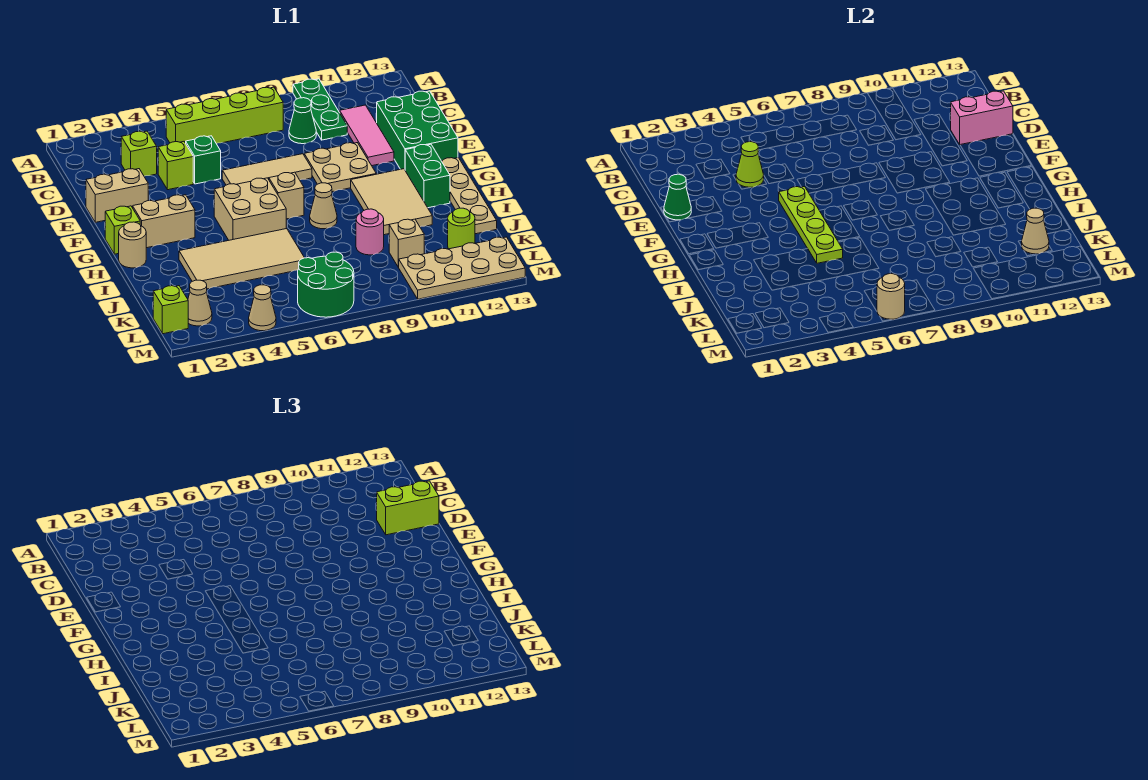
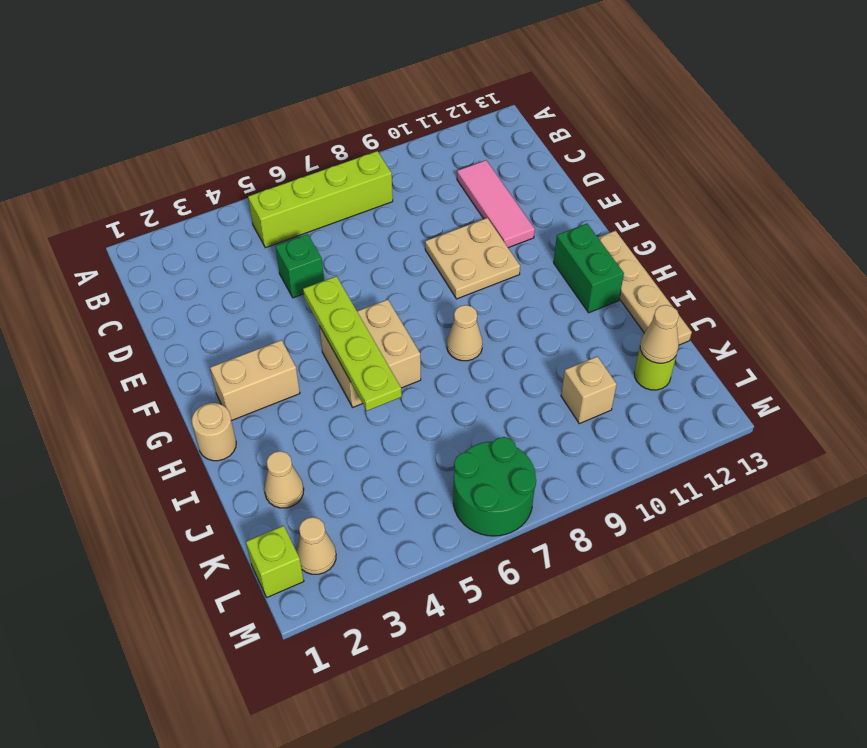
tan 1x1 cone [264,451,304,508] -> tan 1x1 cone moved to [249,285,276,331]
none -> green 1x3 plate [293,79,347,140]
none -> lime 1x1 brick [121,131,157,176]
none -> green 1x1 cone [289,98,316,144]
none -> lime 1x1 brick [158,142,193,190]

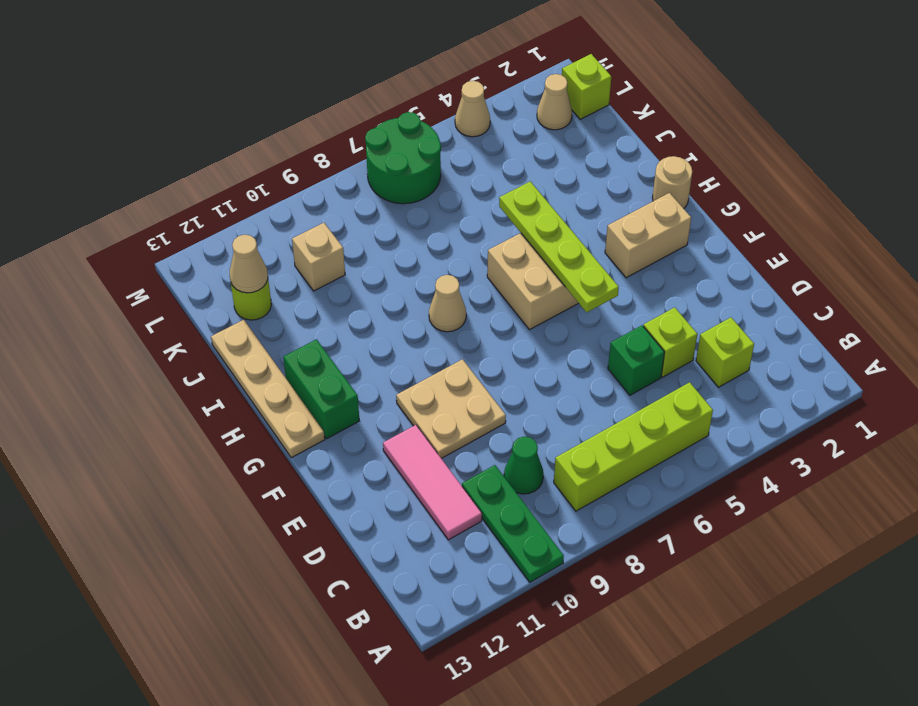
none -> green 2x3 brick [377,91,458,169]
none -> tan 1x2 brick [86,169,148,222]
none -> tan 1x3 tile [222,154,312,185]
none -> lime 1x1 brick [105,206,140,254]

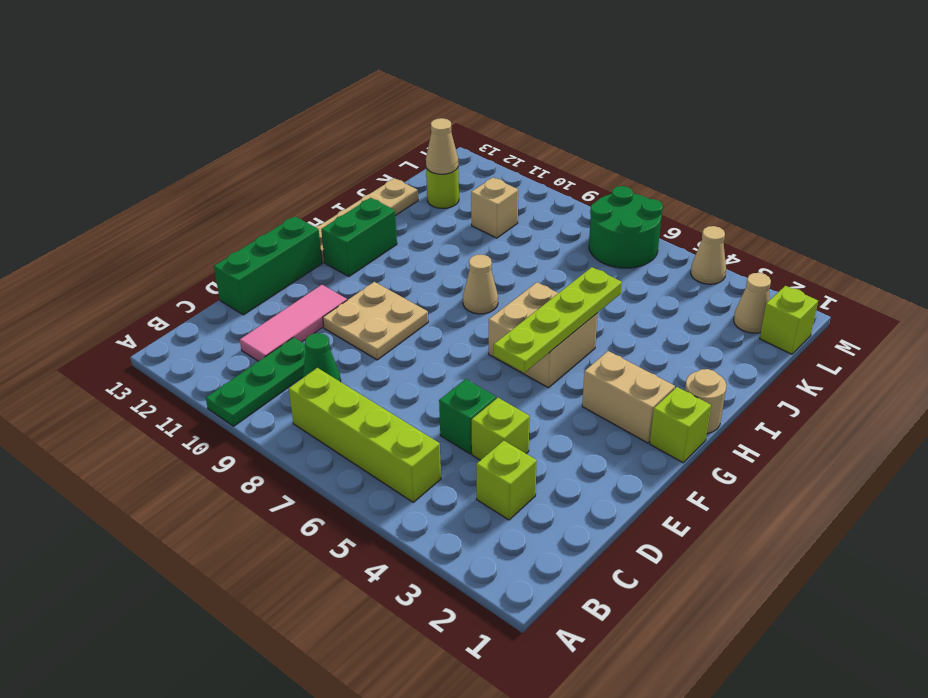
green 1x3 brick [214,216,322,315] -> green 2x3 brick [377,91,458,169]
none -> tan 1x2 brick [86,169,148,222]
none -> tan 1x3 tile [222,154,312,185]
none -> tan 1x1 brick [269,172,304,219]
none -> tan 2x3 tile [351,169,432,235]

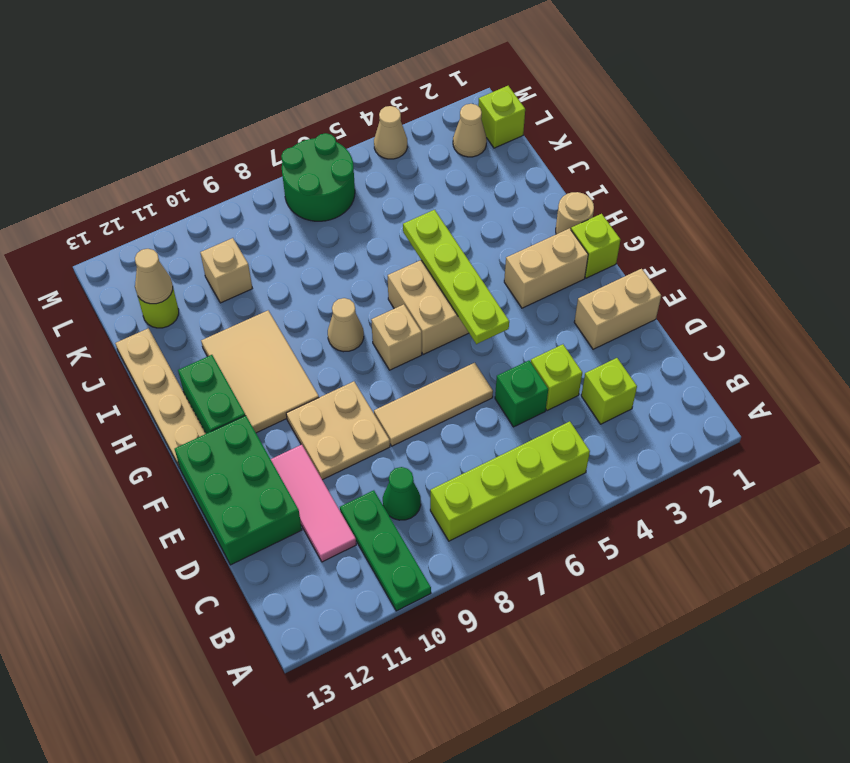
none -> tan 2x4 tile [179,229,304,289]
none -> pink 1x1 round brick [356,209,384,255]
none -> tan 2x4 plate [399,237,525,299]
none -> lime 1x1 cone [736,142,764,187]

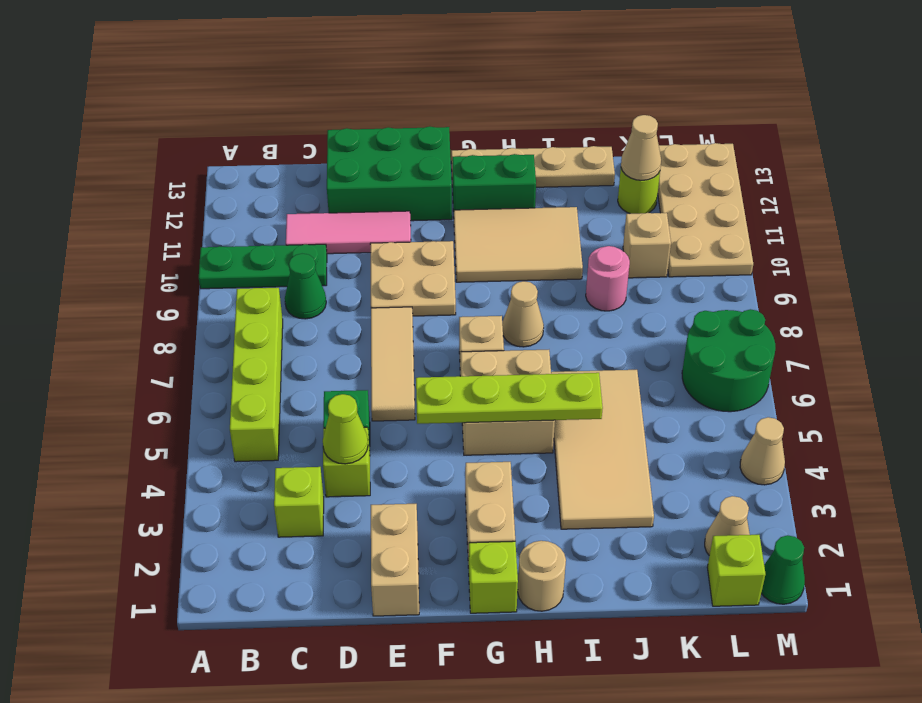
green 1x1 cone [761,535,805,604] -> green 1x1 cone moved to [664,174,691,220]
none -> pink 1x2 brick [951,91,1013,145]
none -> tan 1x1 round brick [877,274,905,319]
none -> lime 1x2 brick [377,481,439,535]

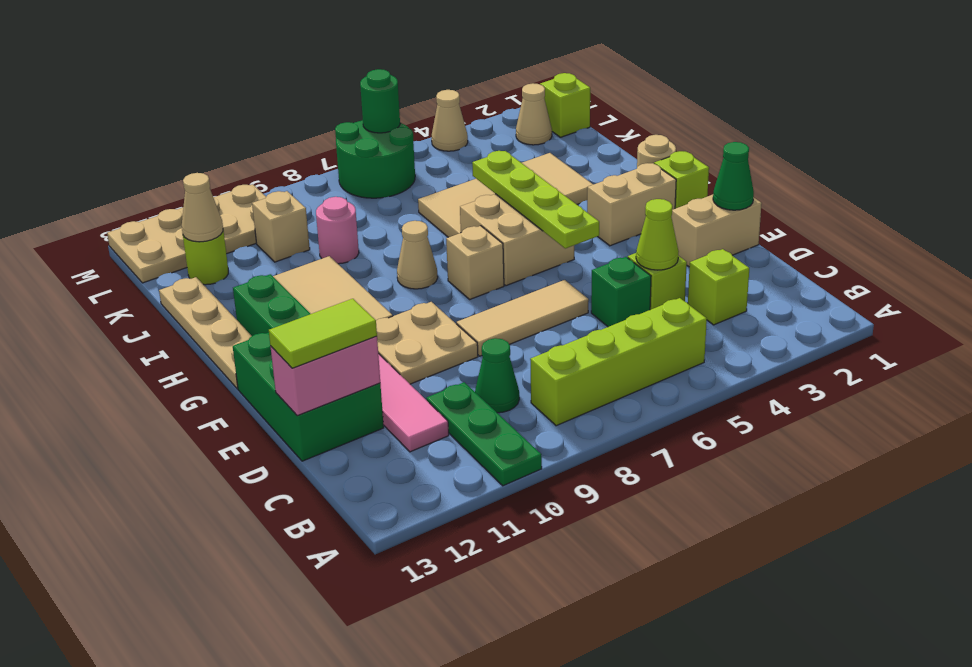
lime 1x2 tile [269,299,377,368] -> lime 1x2 brick [377,481,439,535]
green 1x1 round brick [360,69,400,133] -> tan 1x1 round brick [877,274,905,319]

